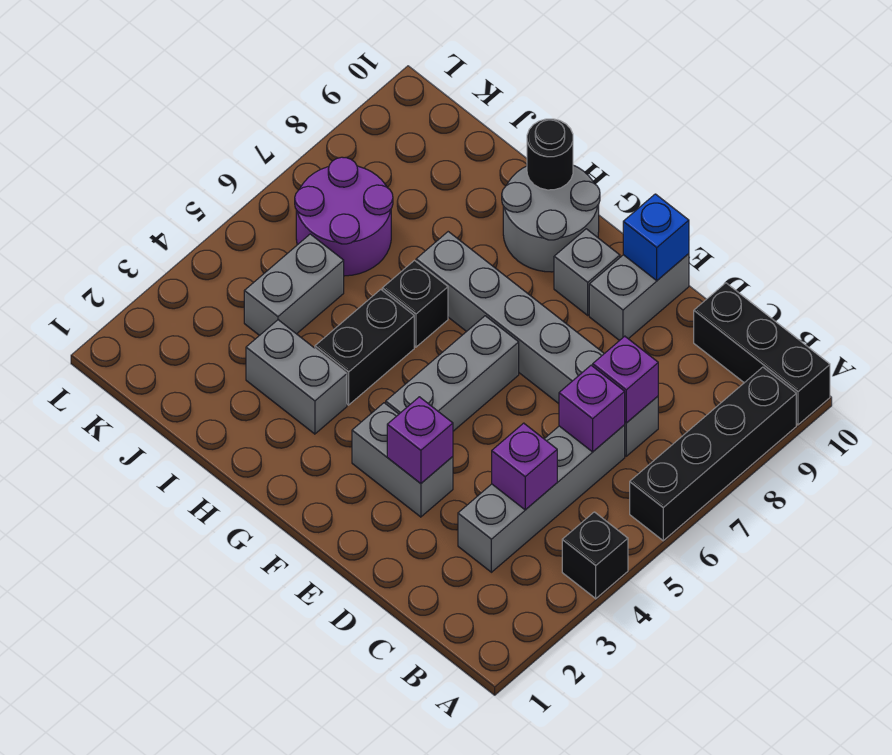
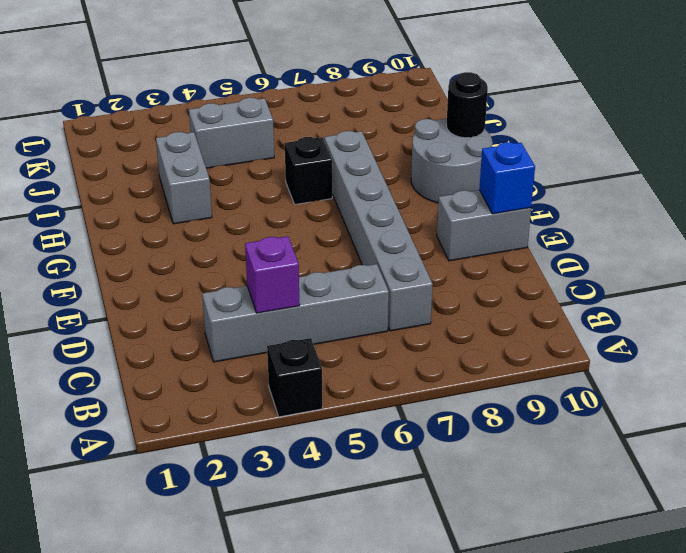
none -> black 1x4 brick [630,367,796,541]
none -> black 1x3 brick [694,283,830,425]
none -> grey 1x2 brick [352,403,453,517]

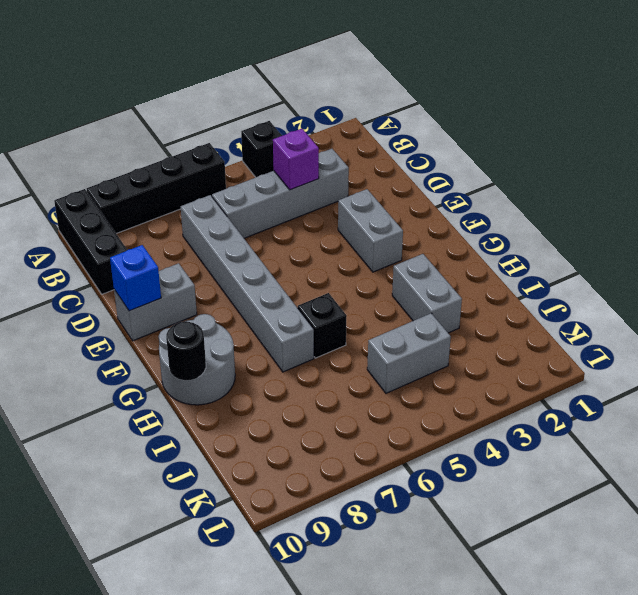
none -> grey 1x3 brick [386,316,519,431]
none -> grey 1x1 brick [554,229,620,315]
none -> black 1x2 brick [315,290,414,405]

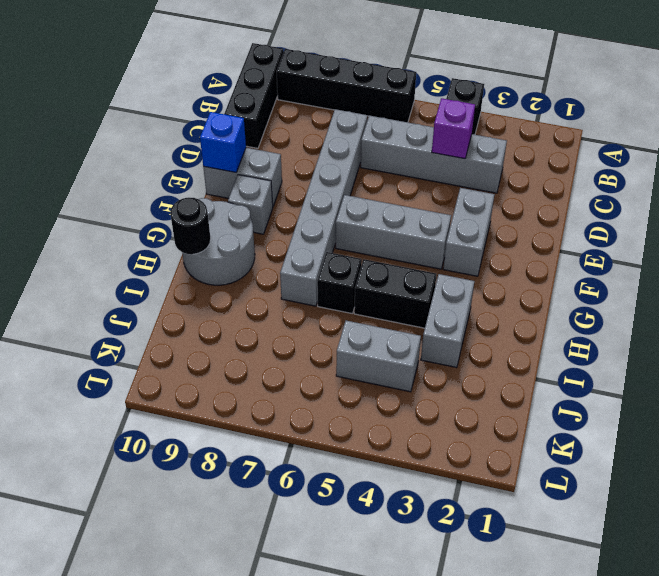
none -> purple 2x2 round brick [295,157,393,276]
none -> purple 1x1 brick [559,365,625,452]
none -> purple 1x1 brick [593,336,658,423]

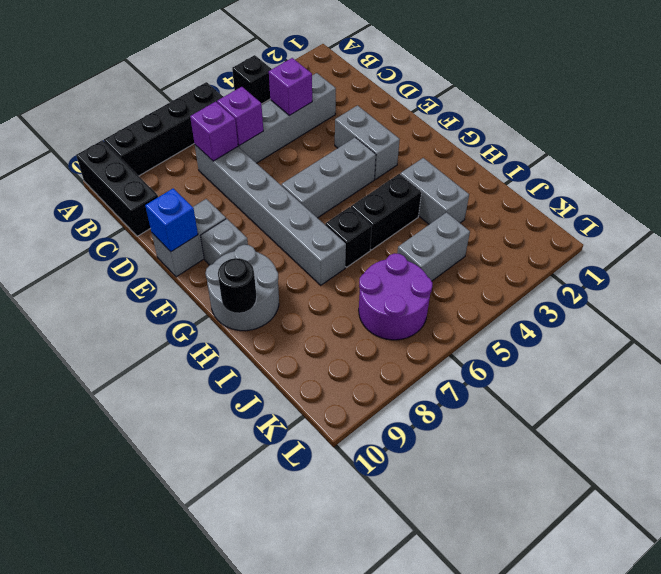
none -> purple 1x1 brick [387,397,453,484]

